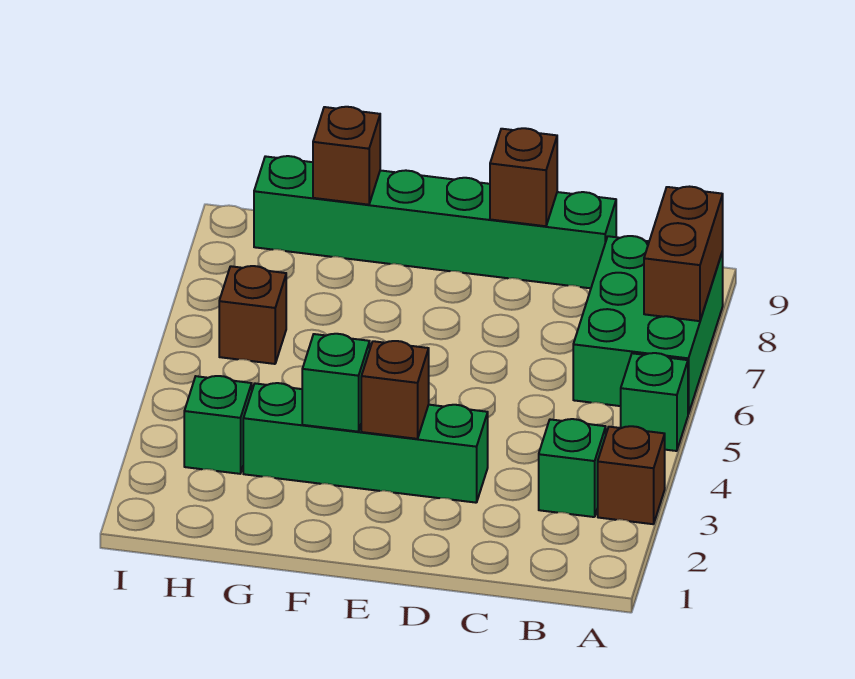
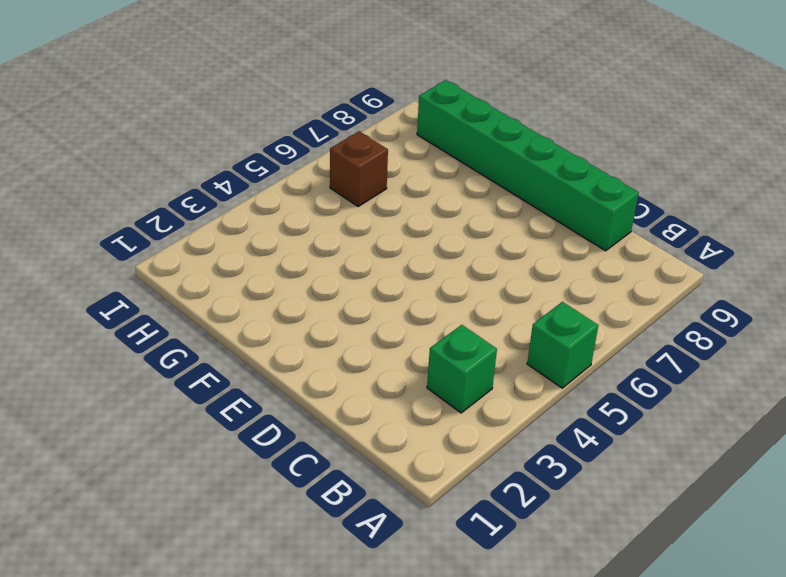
none -> brown 1x1 brick [598,426,665,524]
none -> green 2x3 brick [573,236,723,414]
none -> green 1x4 brick [243,383,488,503]

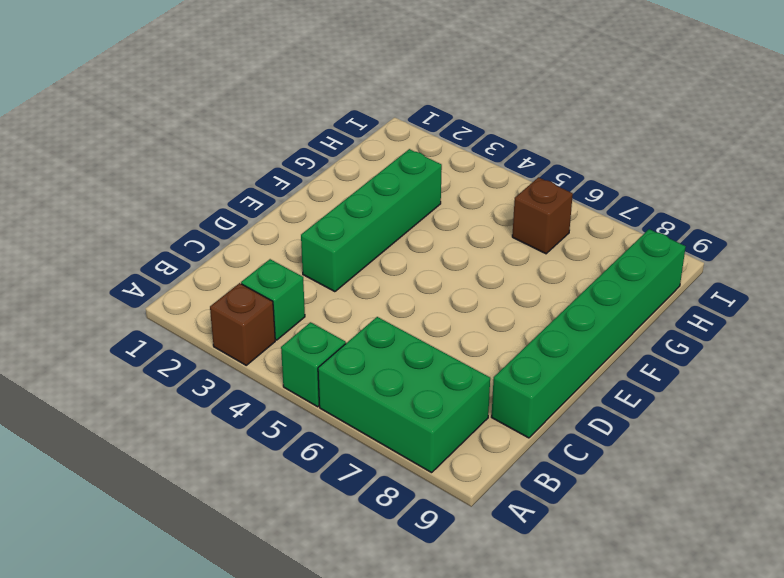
none -> green 1x1 brick [184,376,252,474]
none -> brown 1x2 brick [644,187,723,321]
none -> brown 1x1 brick [490,128,557,226]

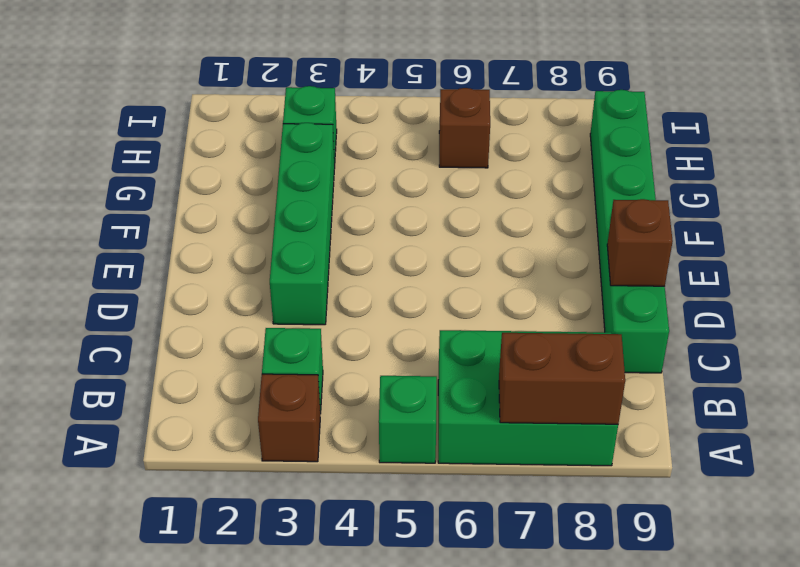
none -> brown 1x1 brick [361,341,429,439]
none -> green 1x1 brick [302,334,370,432]
none -> brown 1x1 brick [313,107,380,205]

